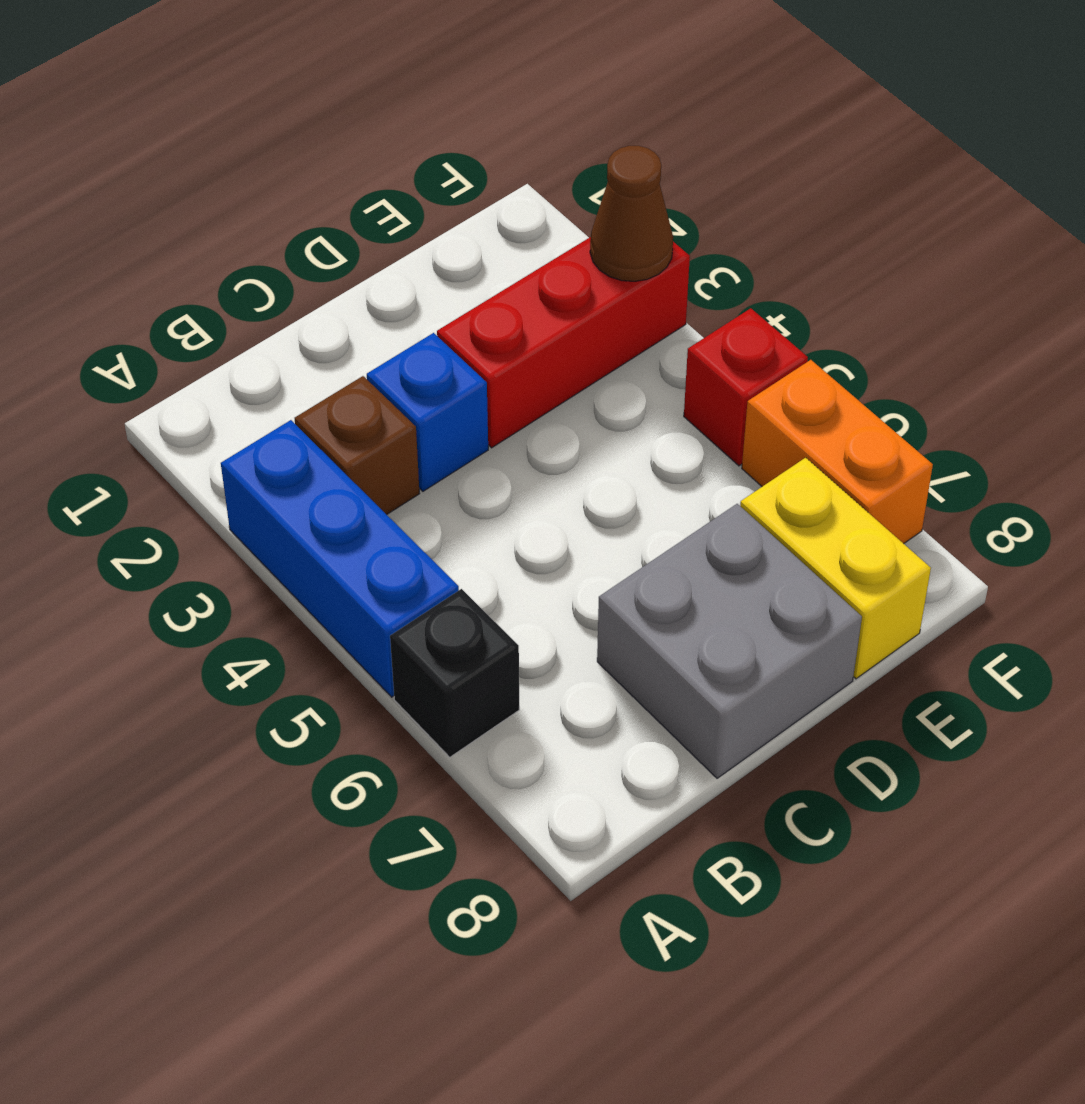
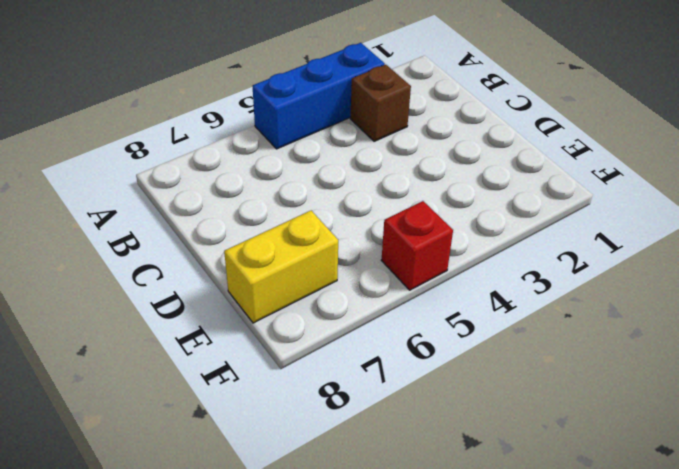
none -> black 1x1 brick [390,589,519,757]
none -> blue 1x1 brick [367,333,488,491]

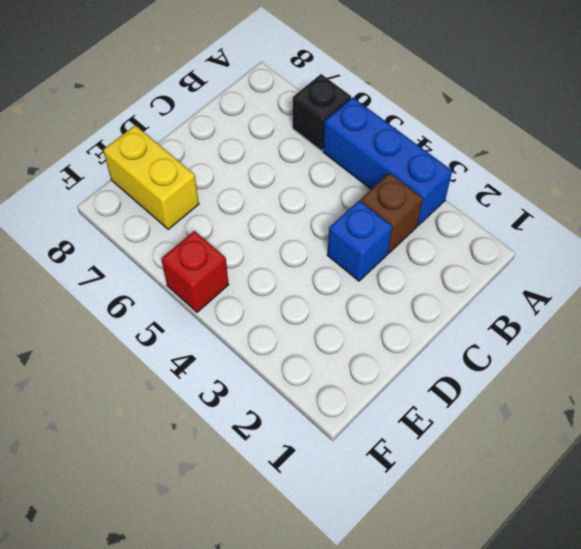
none -> grey 2x2 brick [597,504,862,778]
none -> red 1x3 brick [437,237,690,448]

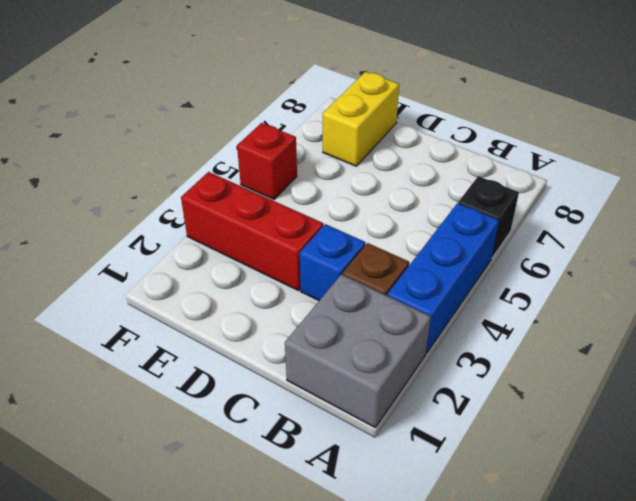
grey 2x2 brick [285,274,431,427] -> grey 2x2 brick moved to [597,504,862,778]
none -> orange 1x2 brick [742,360,933,544]
none -> brown 1x1 cone [590,146,673,281]

